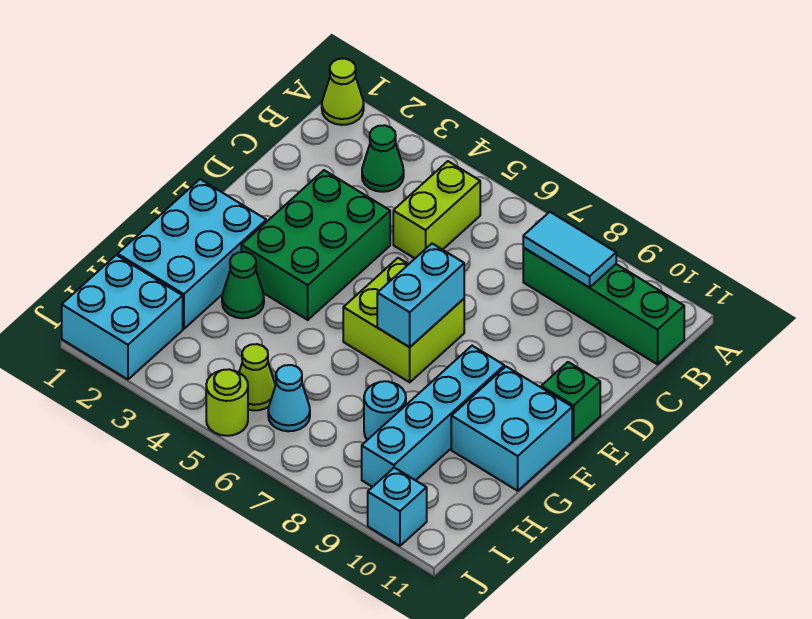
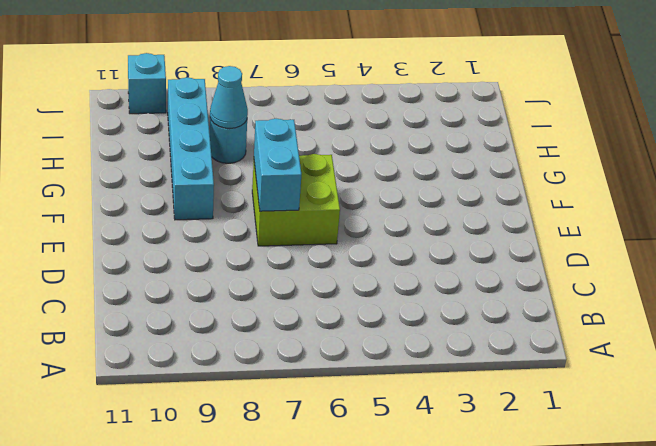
cyan 1x1 cone [210,66,248,129] -> cyan 1x1 cone moved to [268,365,310,431]
none -> lime 1x1 cone [322,59,364,125]
none -> green 1x1 cone [362,125,404,192]
none -> lime 1x2 brick [393,161,480,258]

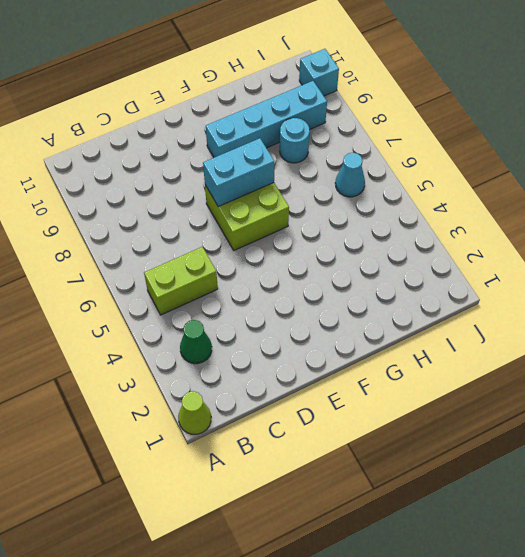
none -> green 1x4 brick [523,248,684,364]
none -> green 2x3 brick [241,170,390,320]
none -> green 1x1 brick [541,362,600,440]

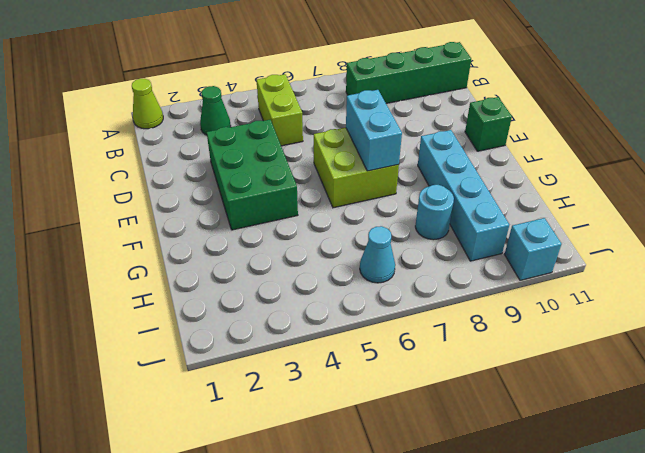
none -> cyan 2x3 brick [118,179,266,329]
none -> cyan 2x2 brick [451,367,572,491]
none -> green 1x1 cone [222,252,264,318]

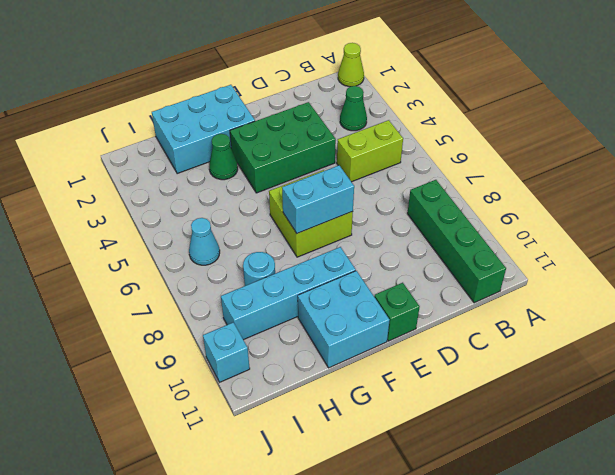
none -> cyan 2x2 brick [62,255,183,379]
none -> lime 1x1 cone [239,344,275,410]
none -> lime 1x1 round brick [206,369,248,436]

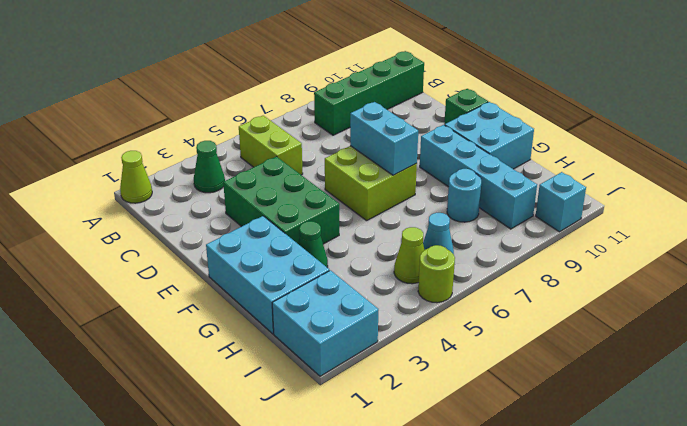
none -> cyan 1x2 tile [523,212,616,287]

